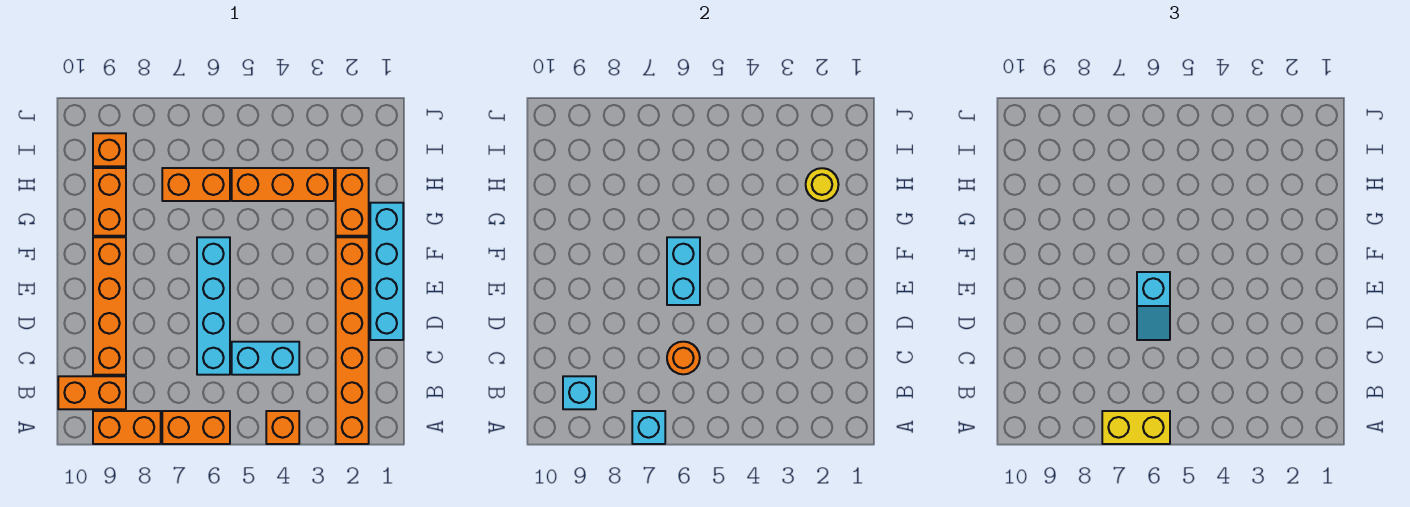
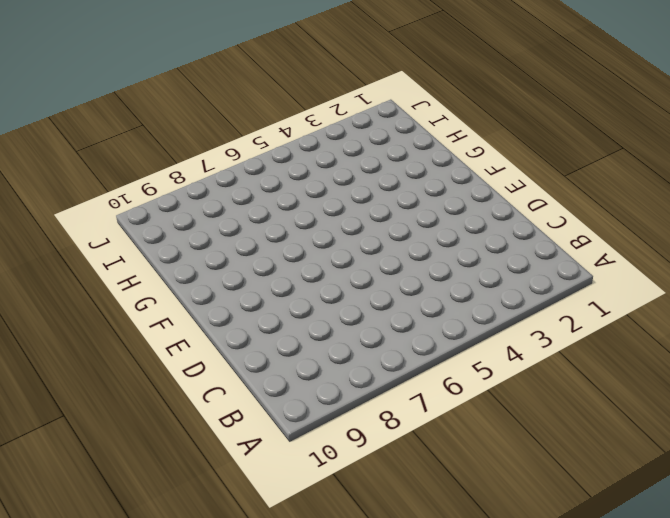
none -> orange 1x6 brick [336,237,369,444]
none -> orange 1x1 brick [266,411,299,444]
none -> orange 1x2 brick [162,411,230,444]

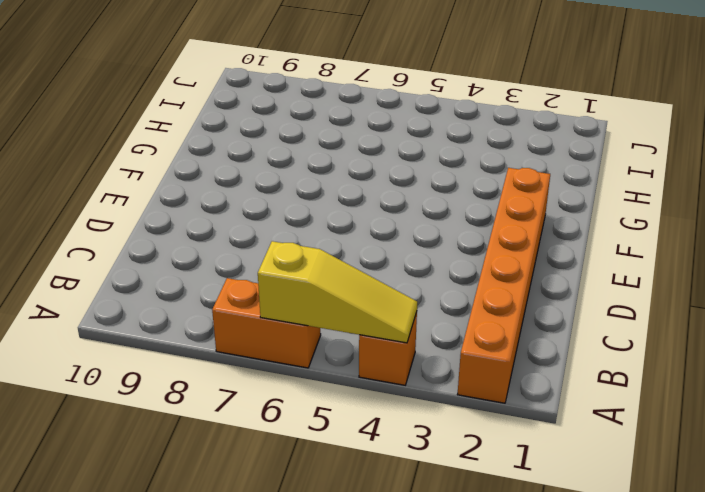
yellow 1x3 slope [258,241,417,343] -> none
none -> orange 1x2 brick [93,411,161,444]
none -> orange 1x2 brick [58,376,126,409]
none -> cyan 1x2 brick [232,342,299,375]

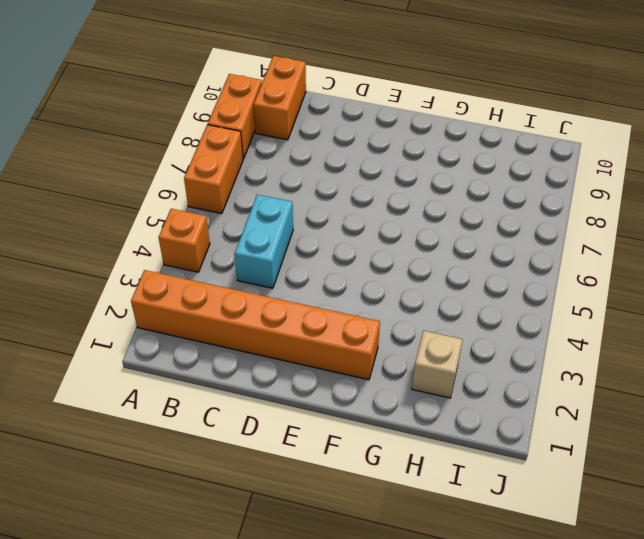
tan 1x1 brick [412,331,463,398] -> orange 1x2 brick [336,168,369,236]
none -> cyan 1x4 brick [197,237,230,375]
none -> orange 1x4 brick [93,237,126,375]
none -> cyan 1x4 brick [370,203,403,340]

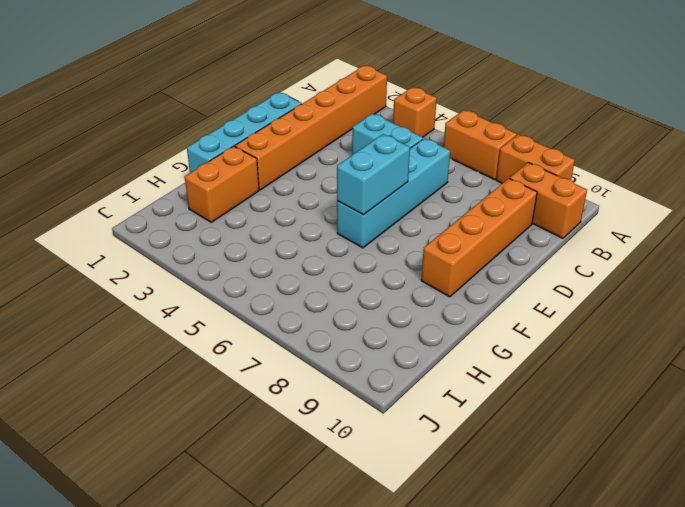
none -> orange 1x2 brick [93,168,126,236]
none -> orange 1x3 brick [232,168,334,201]
none -> orange 1x2 brick [162,168,230,201]

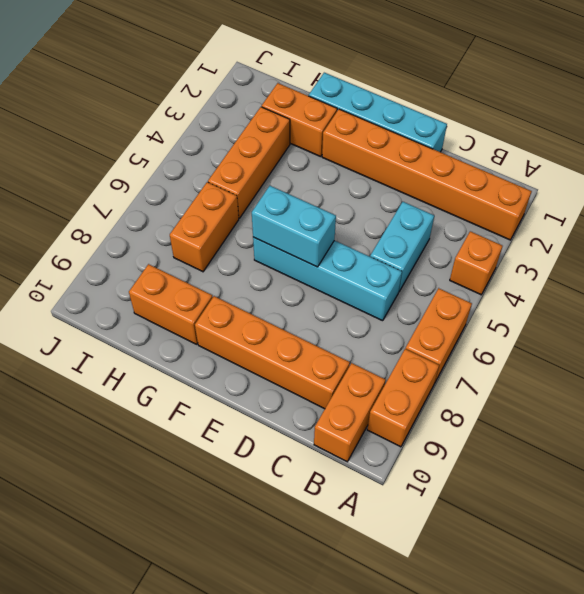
none -> orange 1x1 brick [93,133,126,166]
none -> cyan 1x1 brick [632,411,665,444]
none -> cyan 1x1 brick [563,376,596,409]

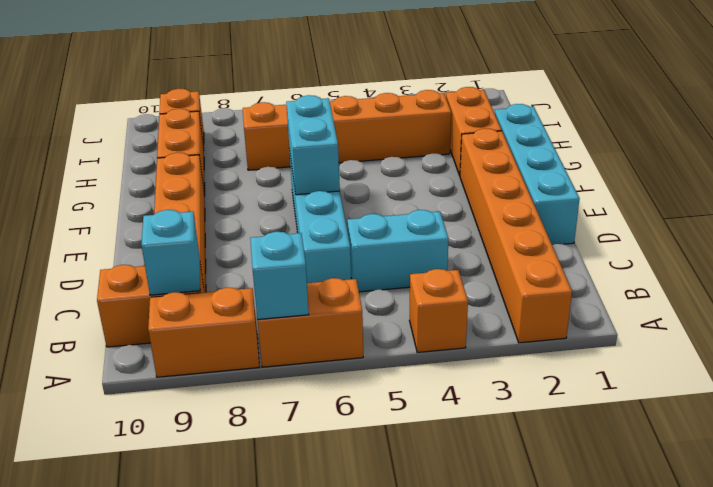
none -> orange 1x1 round brick [667,342,700,374]
none -> yellow 1x1 round brick [806,168,839,201]
none -> yellow 1x2 brick [1102,411,1170,444]

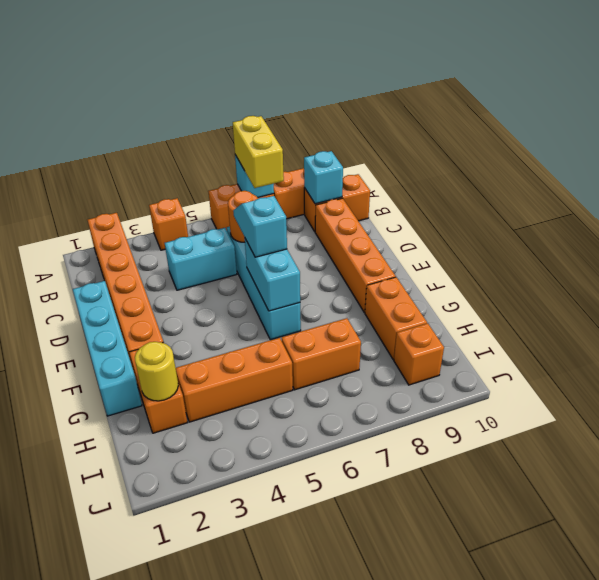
yellow 1x2 brick [233,116,284,188] -> yellow 1x2 brick turned to [1102,411,1170,444]

